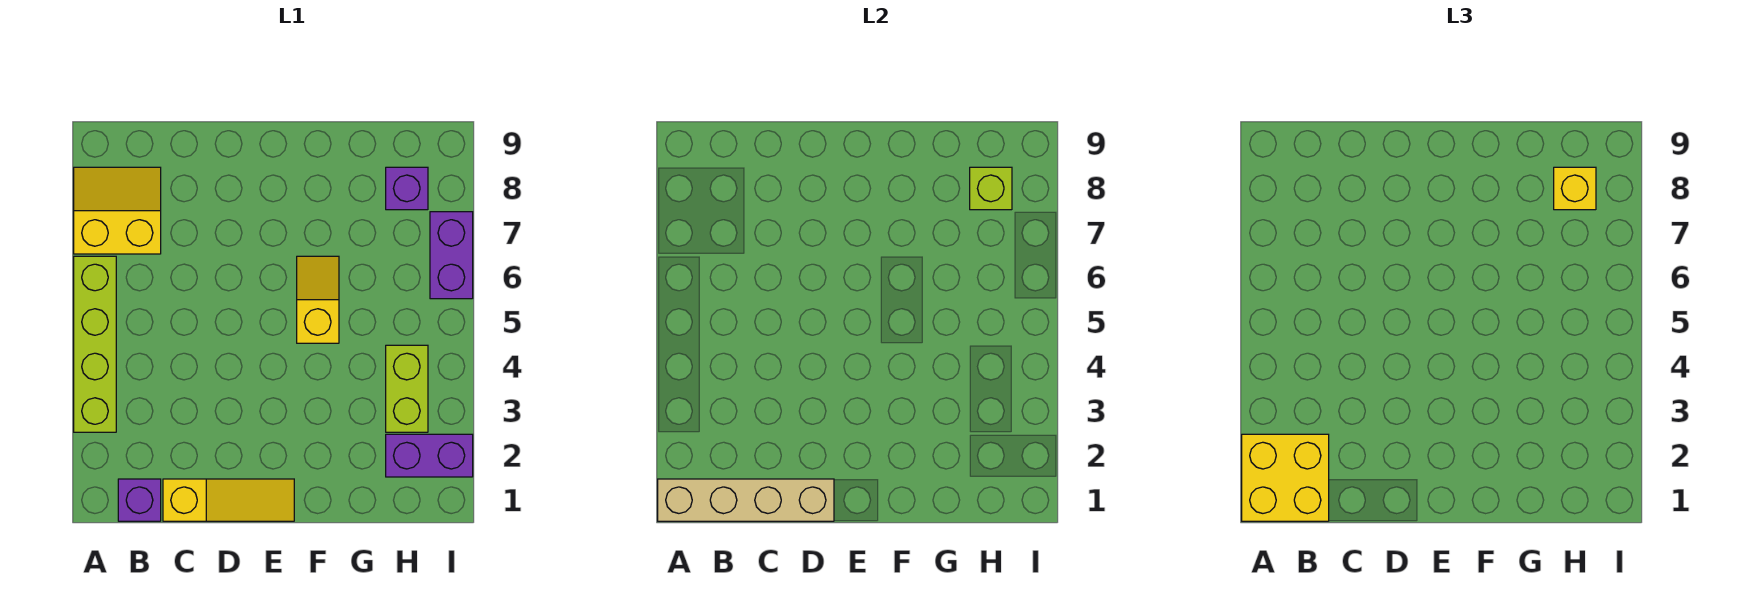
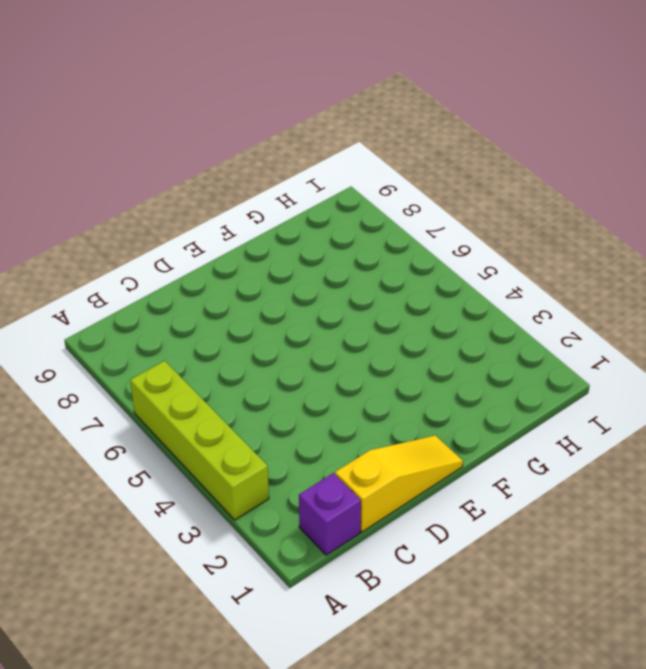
none -> yellow 2x2 slope [74,167,161,254]
none -> yellow 1x2 slope [297,256,339,343]
none -> purple 1x2 brick [386,434,473,477]

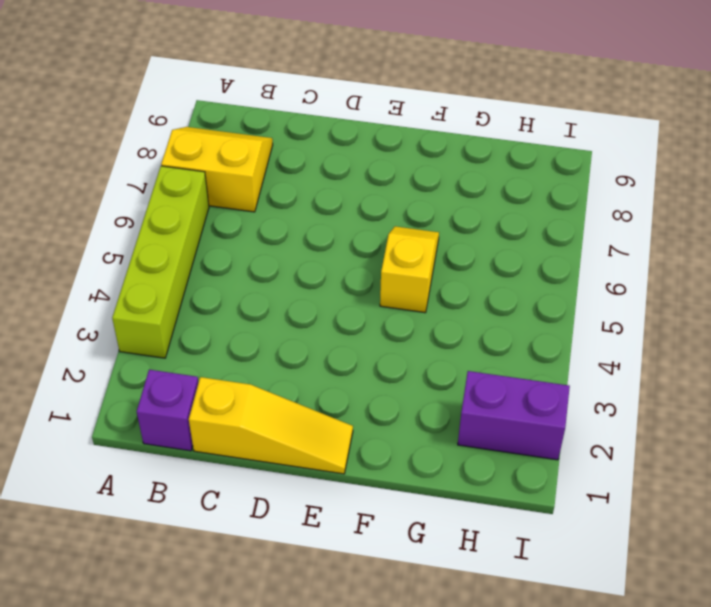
none -> lime 1x2 brick [386,345,428,432]
none -> purple 1x1 brick [386,167,428,210]
none -> purple 1x2 brick [430,212,473,299]

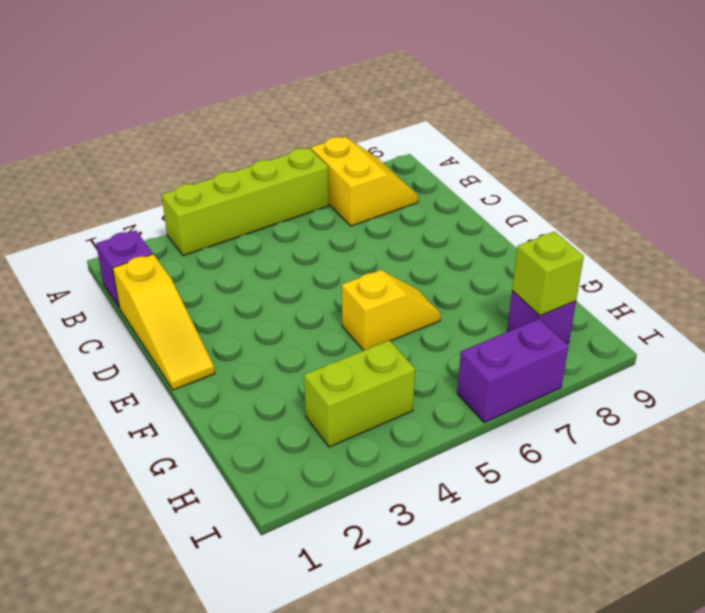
none -> purple 1x2 brick [386,434,473,477]
none -> tan 1x4 brick [658,479,834,521]
none -> yellow 2x2 brick [1242,434,1329,521]

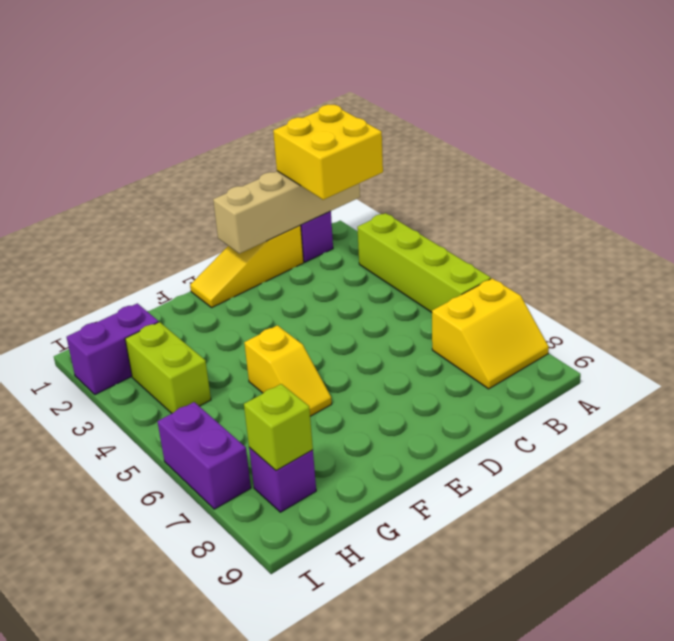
none -> yellow 1x1 brick [1554,167,1596,210]

